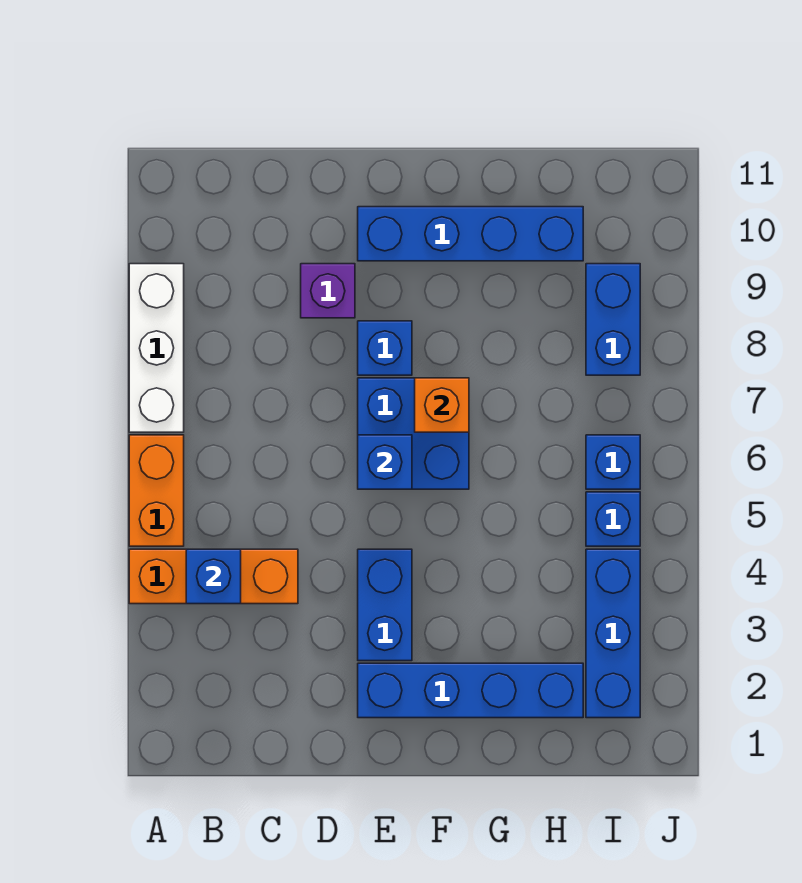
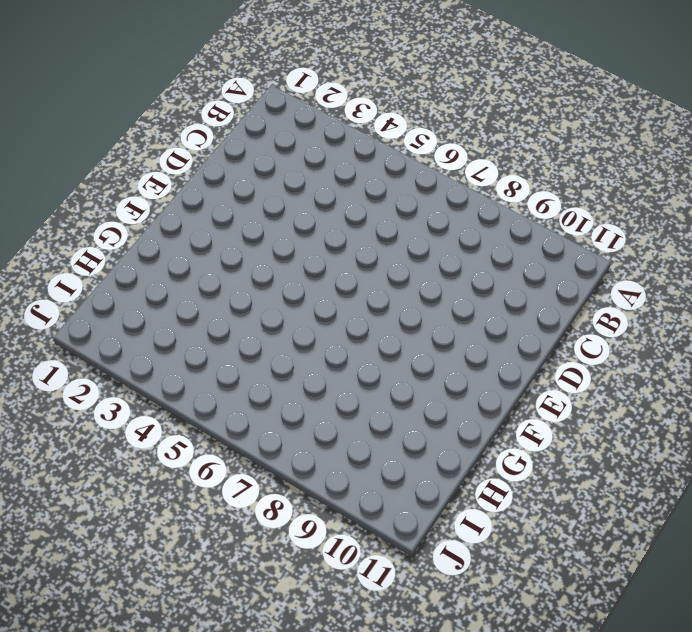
none -> orange 1x3 brick [129,549,298,604]
none -> orange 1x2 brick [129,435,184,546]
none -> white 1x3 brick [129,264,184,432]

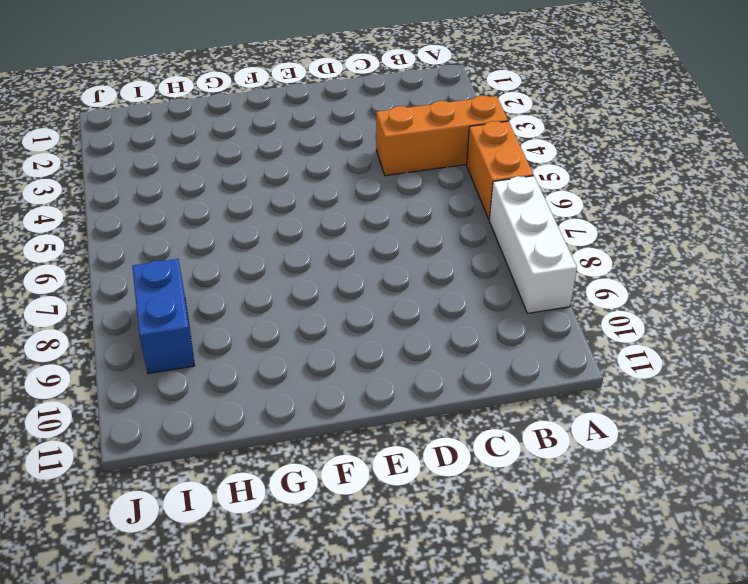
none -> purple 1x1 brick [301,264,355,318]
none -> blue 1x4 brick [358,663,583,718]
none -> blue 1x2 brick [358,549,412,661]

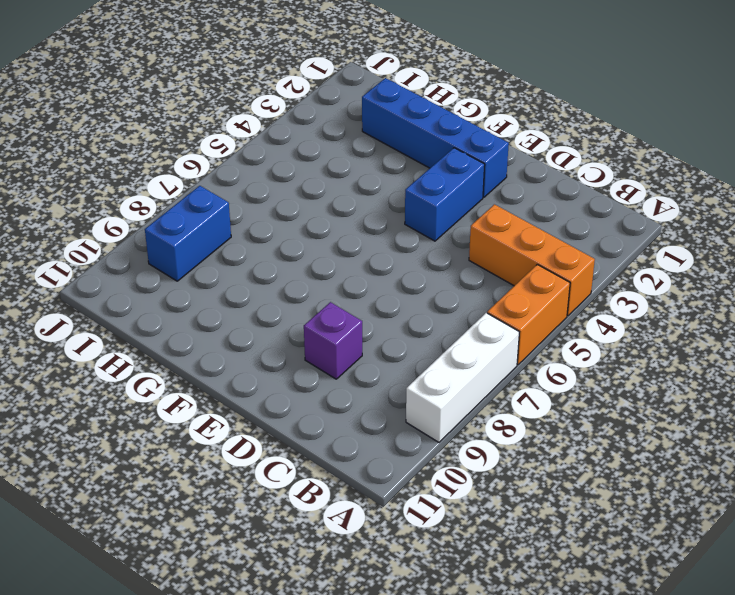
none -> blue 2x2 brick [358,378,469,489]
none -> blue 1x1 brick [358,321,412,375]
none -> blue 1x4 brick [358,207,583,261]

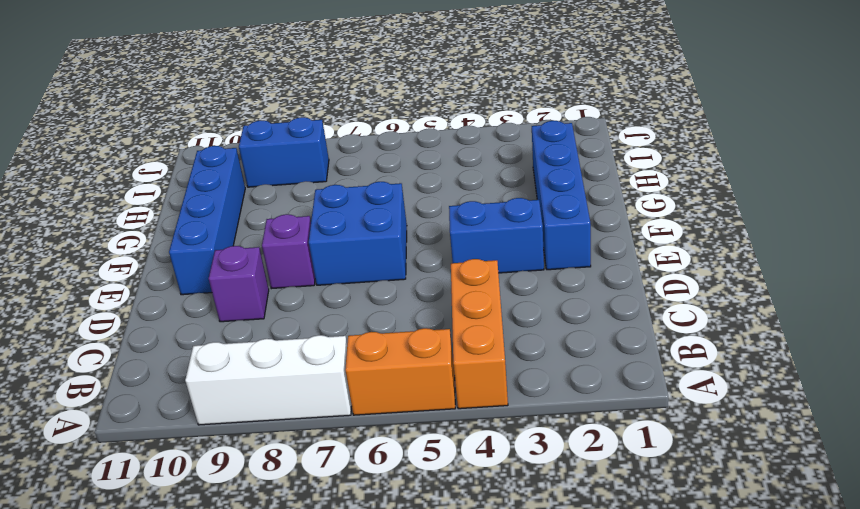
purple 1x1 brick [262,214,315,289] -> blue 1x1 brick [358,321,412,375]
none -> blue 1x3 brick [586,549,640,718]
none -> blue 1x1 brick [586,492,640,546]
none -> blue 1x1 brick [586,435,640,489]

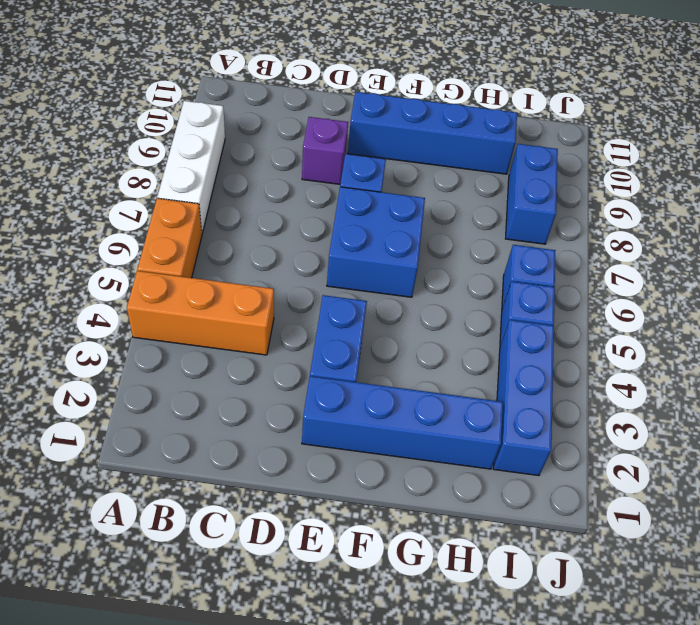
none -> blue 1x1 brick [186,549,241,604]
none -> blue 1x1 brick [358,435,412,489]
none -> orange 1x1 brick [415,378,469,432]

